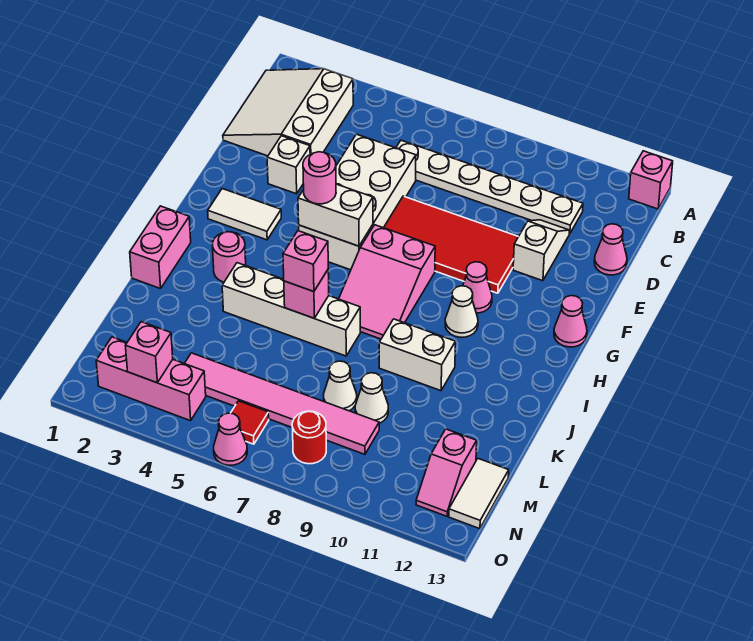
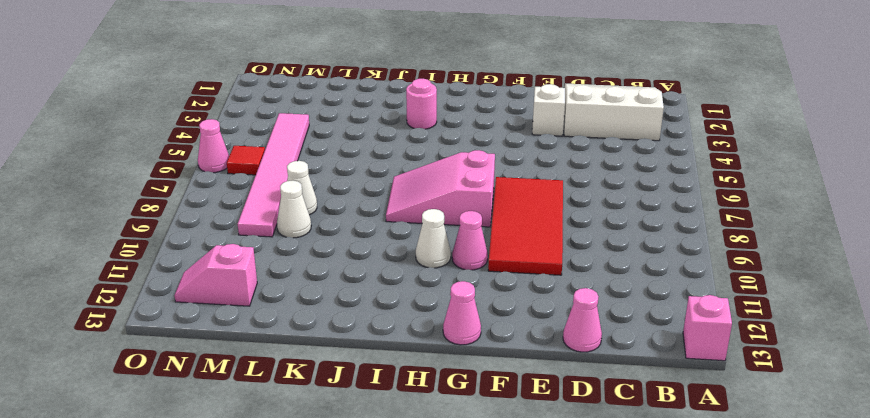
none -> white 1x6 plate [396,140,583,234]
none -> white 2x4 brick [299,134,416,270]
none -> white 1x2 slope [513,220,570,281]
none -> white 1x2 tile [208,189,281,240]

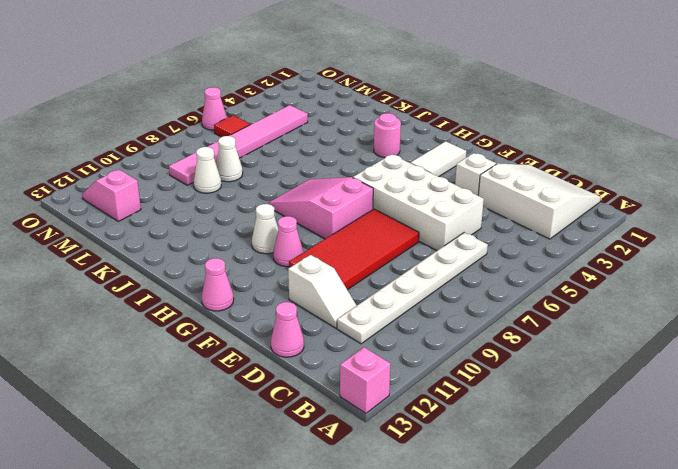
none -> pink 1x2 brick [130,206,191,289]
none -> white 1x4 brick [222,263,360,356]
none -> white 1x2 brick [379,319,456,391]
none -> white 1x2 tile [449,459,509,529]

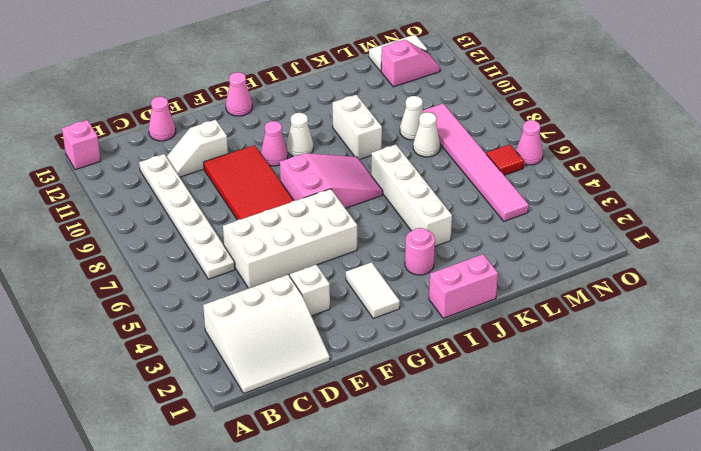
none -> pink 1x3 brick [96,337,206,421]
none -> red 1x1 round brick [292,411,326,464]
none -> white 1x2 brick [298,184,373,246]
none -> pink 1x1 brick [284,270,329,318]

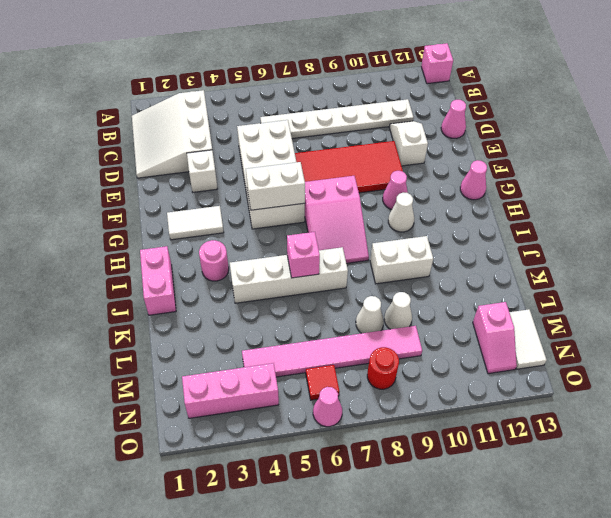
none -> pink 1x1 brick [125,322,173,383]
none -> pink 1x1 round brick [303,152,336,204]
none -> pink 1x1 brick [283,231,328,292]

